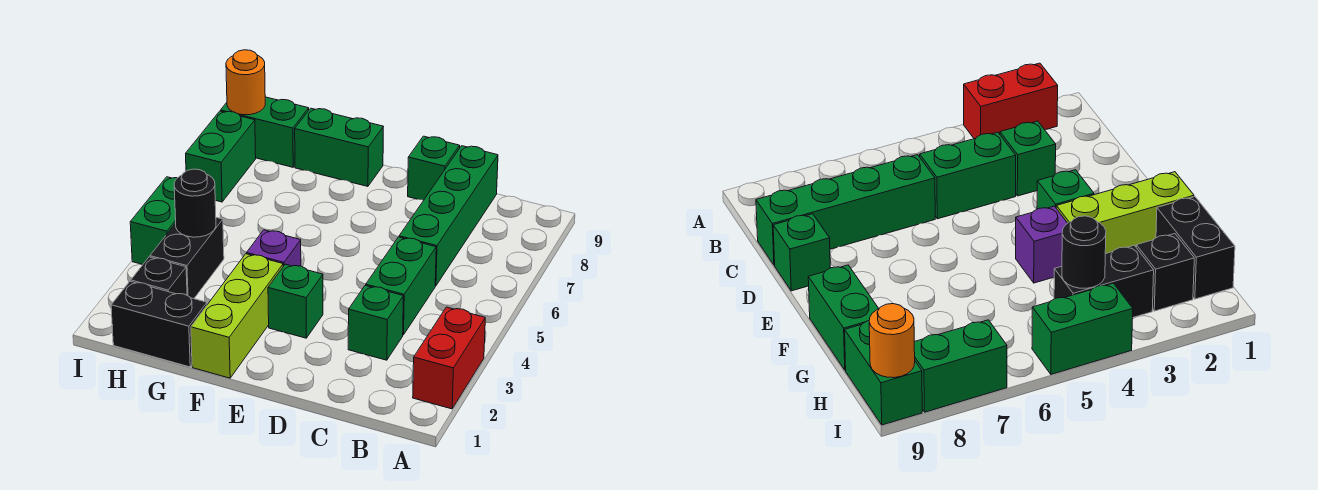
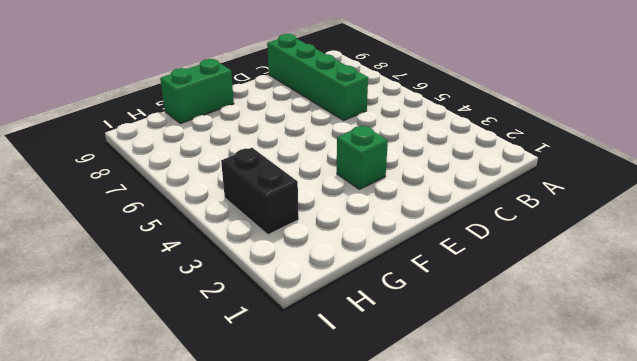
none -> red 1x2 brick [413,307,485,409]
none -> green 1x1 brick [348,285,403,360]
none -> green 1x2 brick [366,237,436,335]

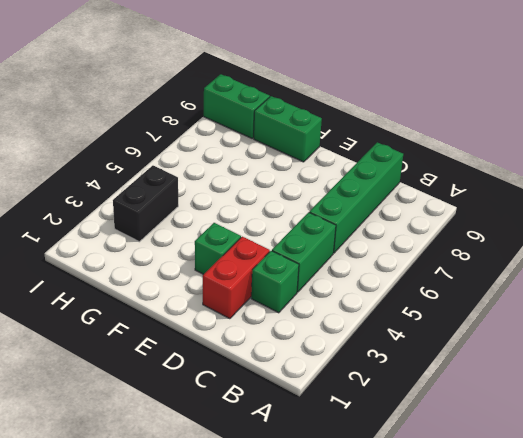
red 1x2 brick [203,237,270,319] -> red 1x2 brick moved to [413,307,485,409]
none -> green 1x1 brick [408,136,460,200]
none -> lime 1x3 brick [191,254,283,378]
none -> purple 1x1 brick [247,230,301,266]

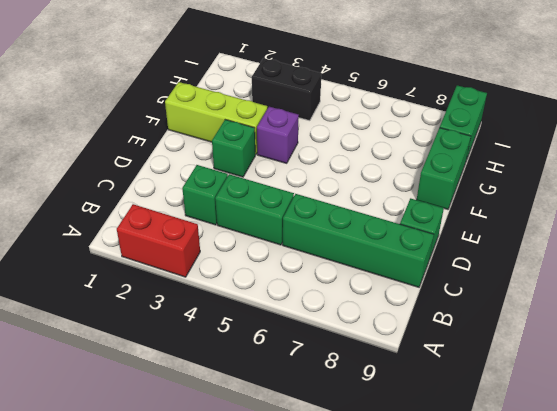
none -> black 1x2 brick [111,281,207,367]
none -> black 1x1 brick [131,257,187,295]
none -> green 1x2 brick [130,177,177,264]

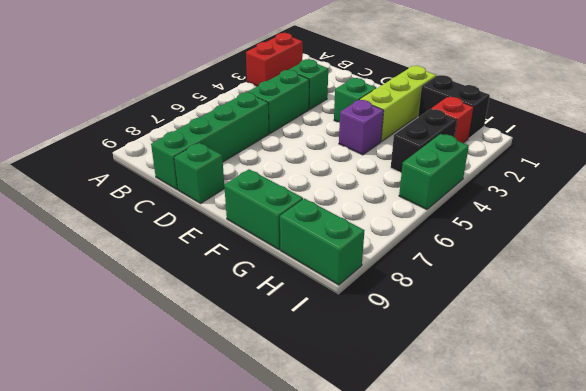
red 1x1 brick [431,97,474,143] -> black 1x1 brick [131,257,187,295]
none -> green 1x2 brick [186,111,256,202]
none -> black 1x1 round brick [174,169,216,237]
none -> orange 1x1 round brick [226,50,265,115]

